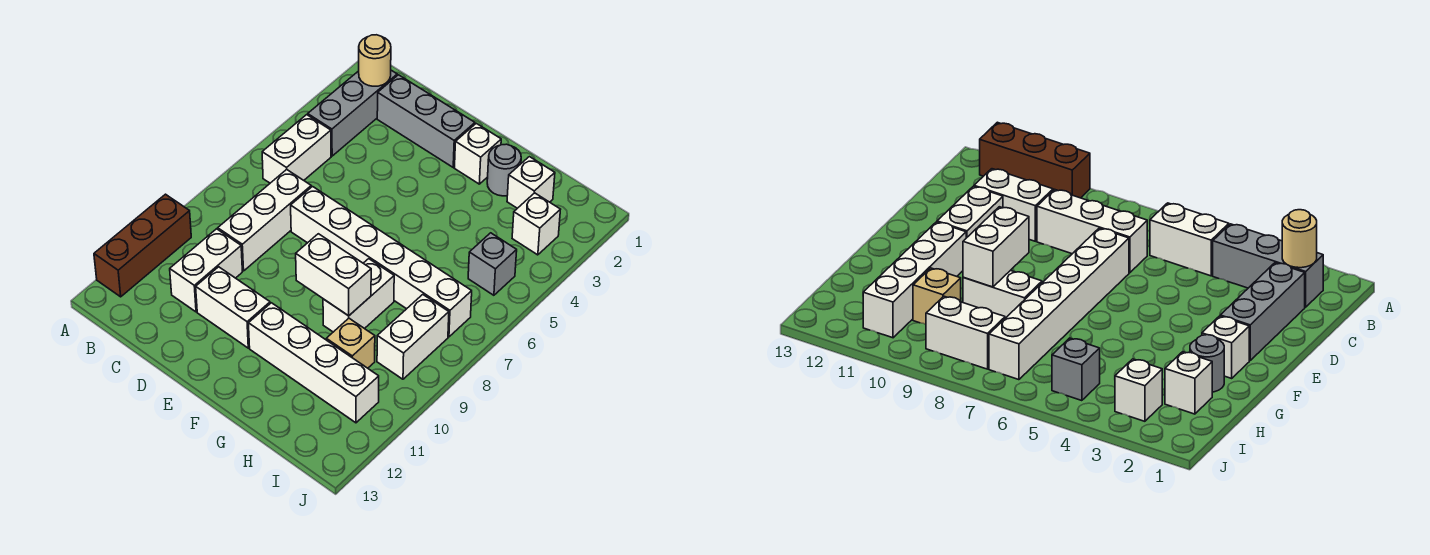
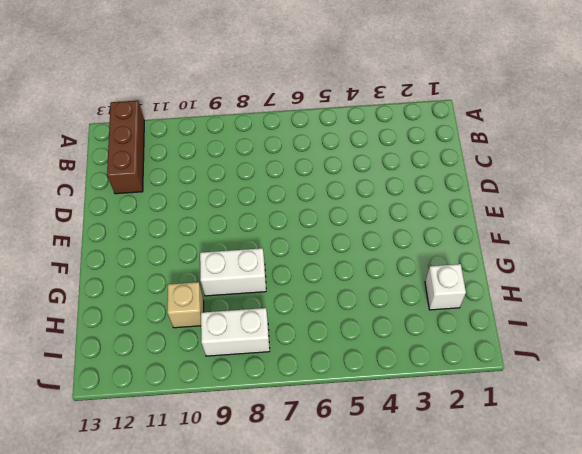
brown 1x3 brick [107,101,144,194] -> brown 1x3 brick turned to [94,194,191,297]
none -> grey 1x3 brick [308,70,397,156]
none -> white 1x2 brick [262,115,331,183]
none -> grey 1x3 brick [377,75,475,167]

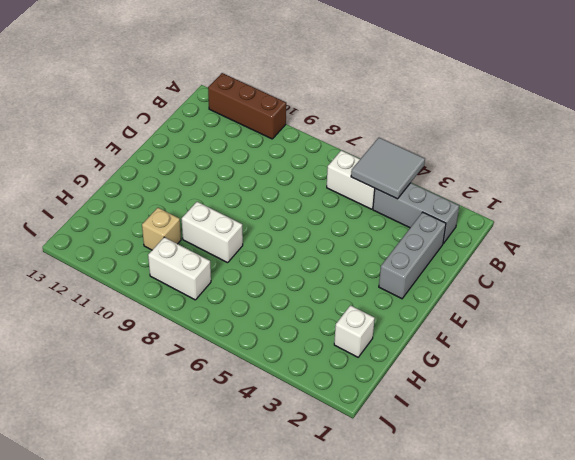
grey 2x2 tile [351,138,425,199] -> none
none -> white 1x3 brick [218,170,311,271]
none -> white 1x2 brick [170,229,242,312]
none -> white 1x6 brick [291,187,472,337]

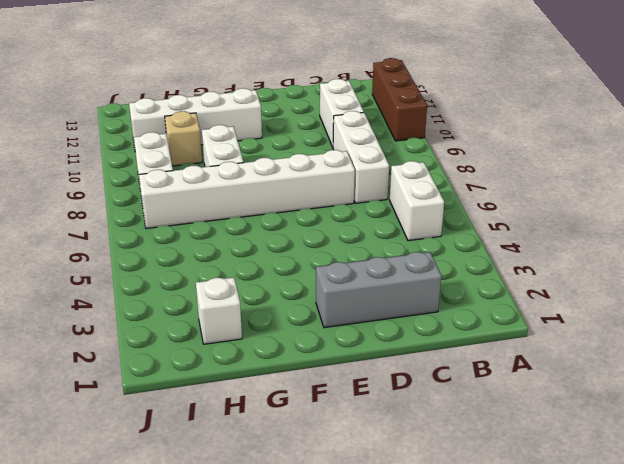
none -> grey 1x3 brick [308,70,397,156]
none -> white 1x2 brick [196,267,270,348]
none -> white 1x1 brick [455,123,501,184]

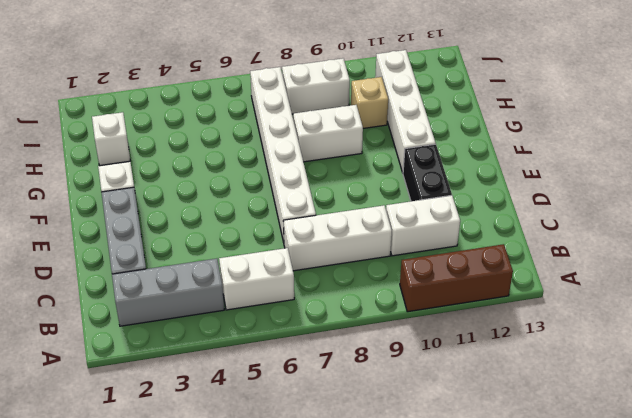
black 1x2 brick [403,144,452,201] -> white 1x2 brick [196,267,270,348]
none -> grey 1x1 round brick [487,144,521,196]
none -> white 1x1 brick [512,193,560,255]
none -> grey 1x1 brick [468,233,517,295]

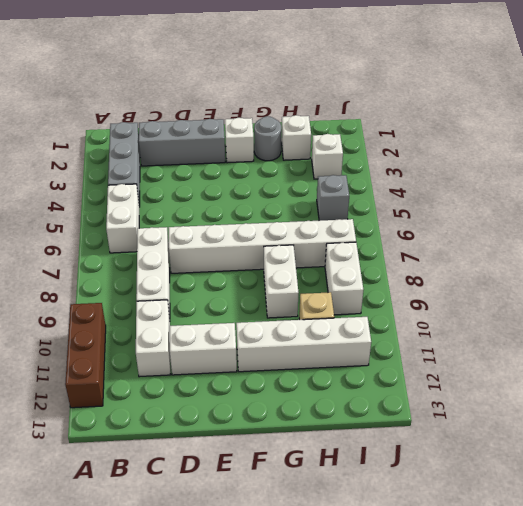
none -> tan 1x1 round brick [359,35,391,86]
none -> white 1x2 brick [296,234,371,316]

